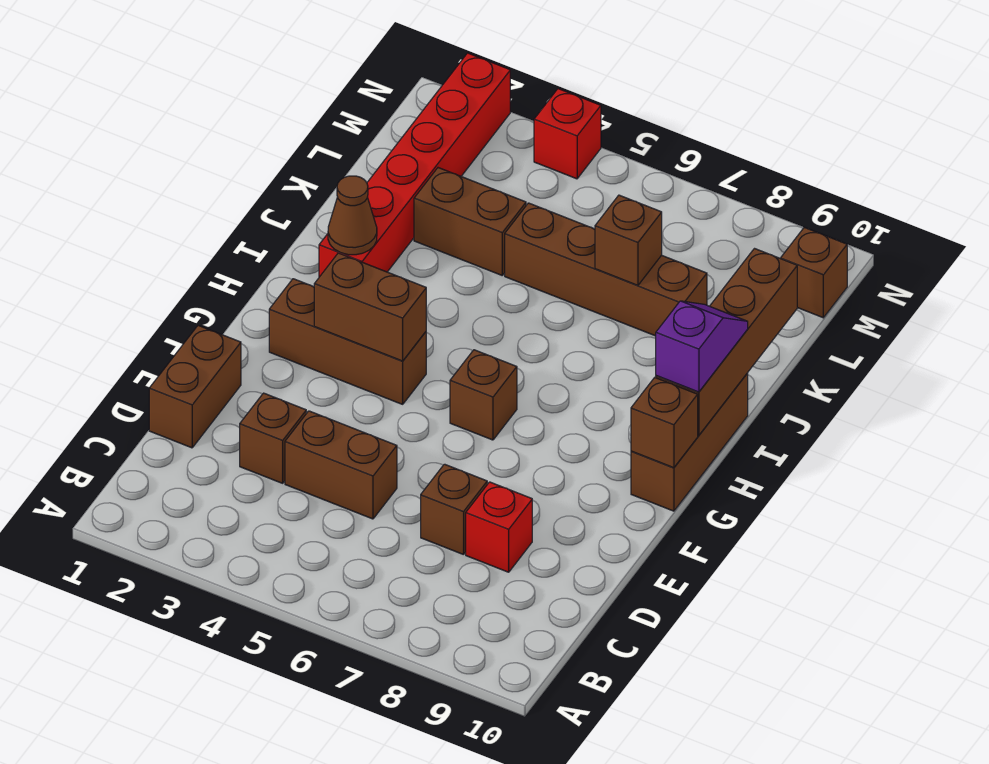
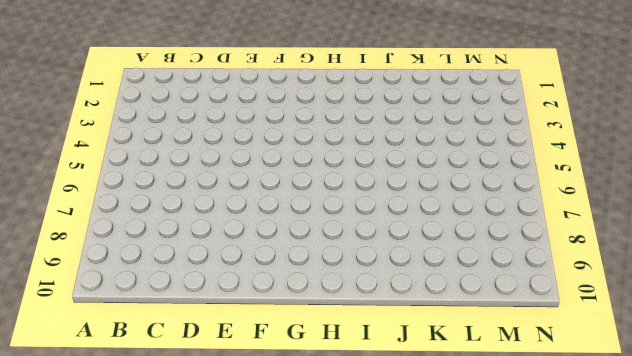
none -> brown 1x2 brick [149,325,241,448]
none -> brown 1x1 brick [240,393,306,483]
none -> brown 1x2 brick [285,411,397,519]

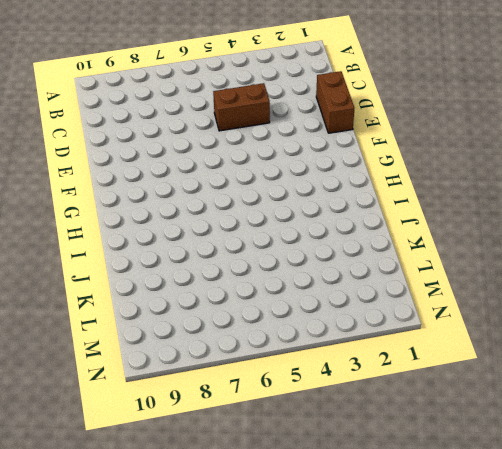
none -> brown 1x1 brick [240,393,306,483]
none -> brown 1x1 brick [421,464,487,555]
none -> red 1x1 brick [466,482,532,572]

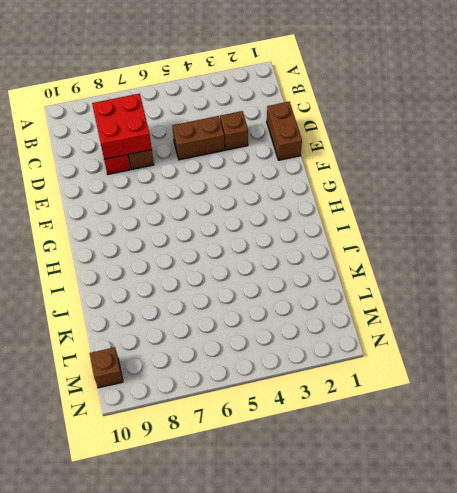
red 2x2 brick [92,94,152,159] -> none
none -> brown 1x3 brick [269,279,426,404]
none -> brown 1x1 brick [450,350,517,440]
none -> brown 1x3 brick [631,373,748,511]

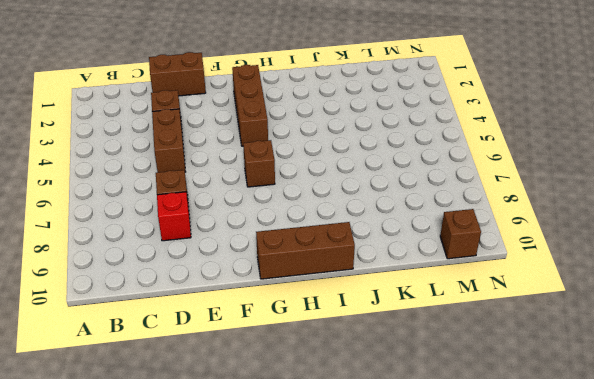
none -> red 1x6 brick [319,53,510,277]
none -> brown 1x2 brick [414,168,526,275]
none -> brown 1x4 brick [505,203,707,336]

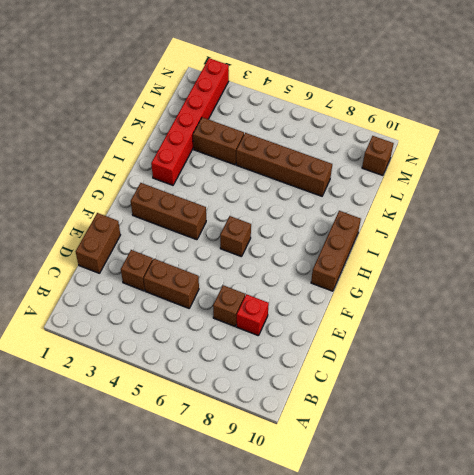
none -> red 1x1 brick [534,89,601,179]
none -> brown 1x2 brick [314,253,426,361]
none -> brown 1x1 brick [631,377,698,468]

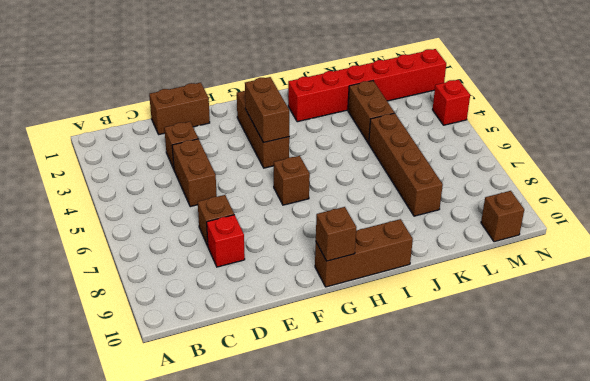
none -> brown 1x4 brick [656,249,797,436]
none -> brown 1x1 cone [328,176,377,255]
none -> brown 1x1 brick [595,195,662,285]

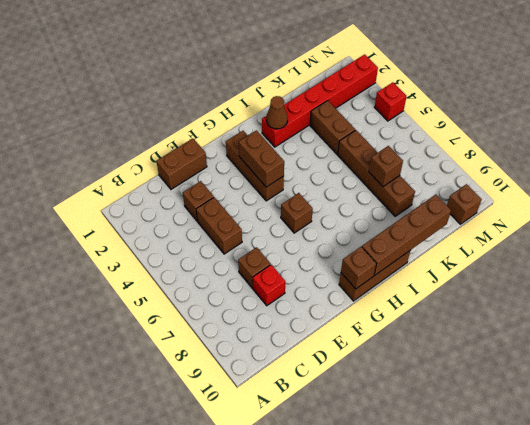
none -> purple 1x2 slope [656,301,748,392]

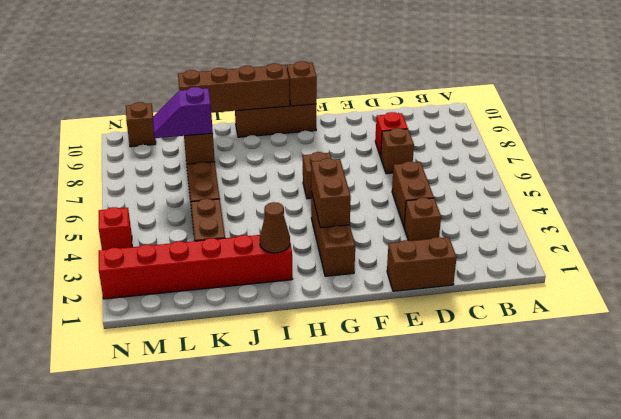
purple 1x2 slope [153,87,213,138] -> purple 1x2 slope moved to [656,301,748,392]

